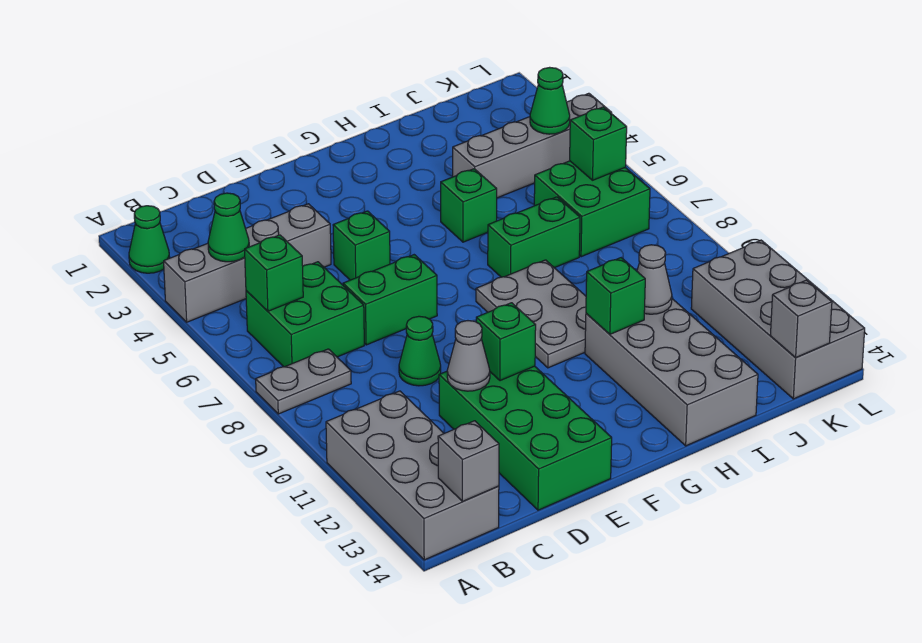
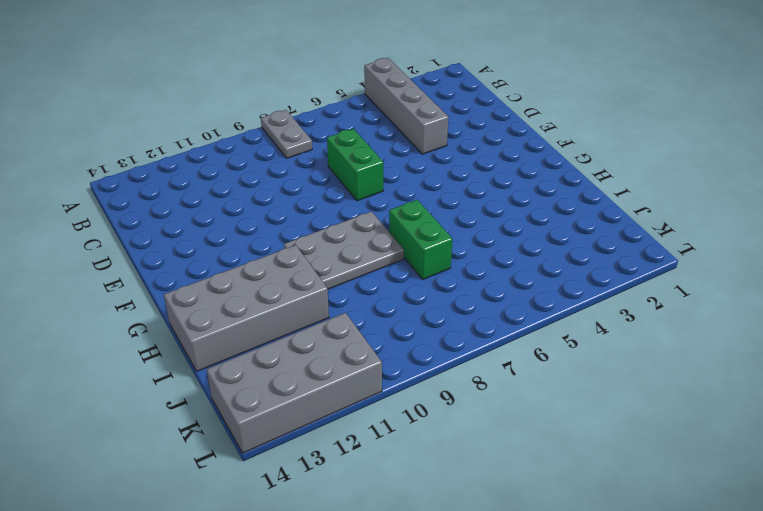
none -> green 1x1 cone [129,206,170,273]
none -> grey 2x4 brick [326,391,499,560]
none -> green 2x2 brick [246,262,364,367]

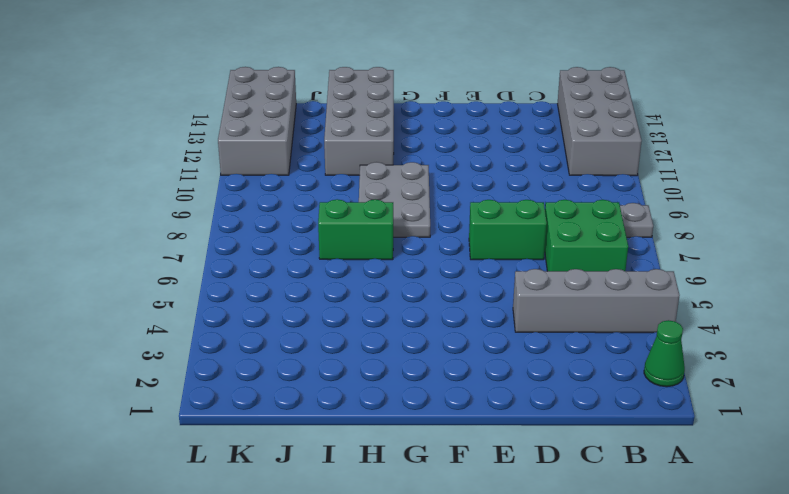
none -> green 1x1 cone [399,316,441,386]
none -> green 2x4 brick [439,366,612,510]
none -> green 1x1 brick [333,211,390,280]

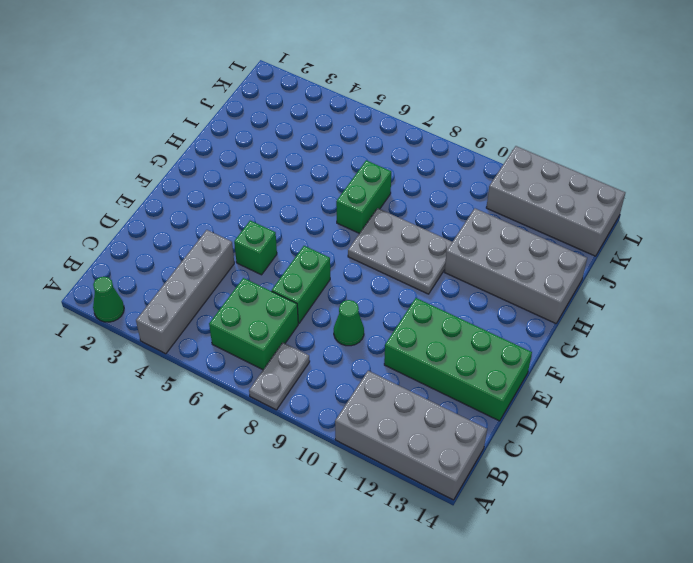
none -> green 1x1 brick [441,169,497,242]
none -> grey 1x4 brick [453,93,612,198]
none -> green 2x2 brick [534,161,650,257]

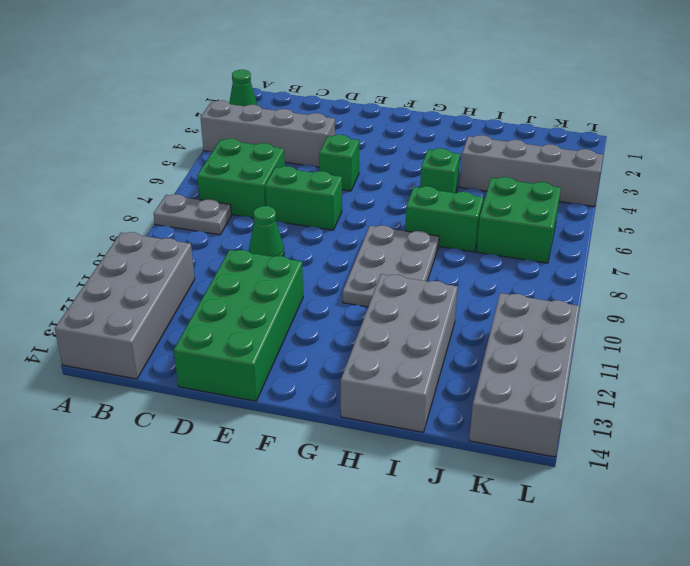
none -> green 1x1 cone [208,193,249,262]
none -> green 1x1 brick [245,235,303,311]
none -> grey 1x1 brick [438,421,499,501]

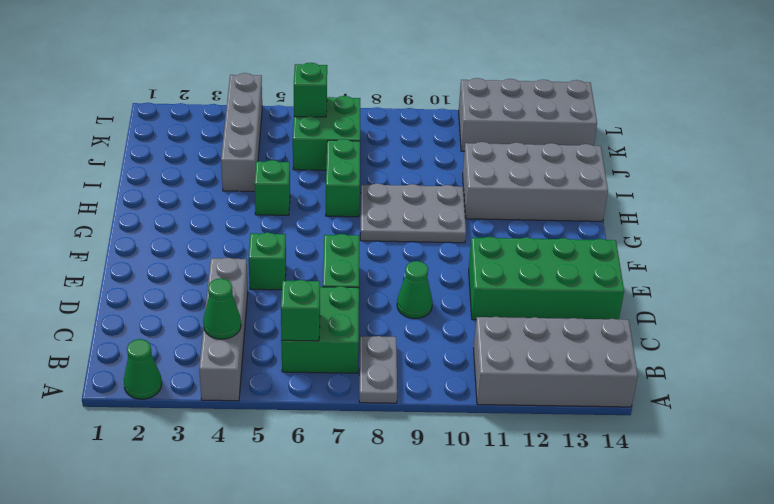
none -> grey 1x1 brick [438,421,499,501]
none -> grey 1x1 cone [447,321,490,391]
none -> green 1x1 brick [476,303,536,381]

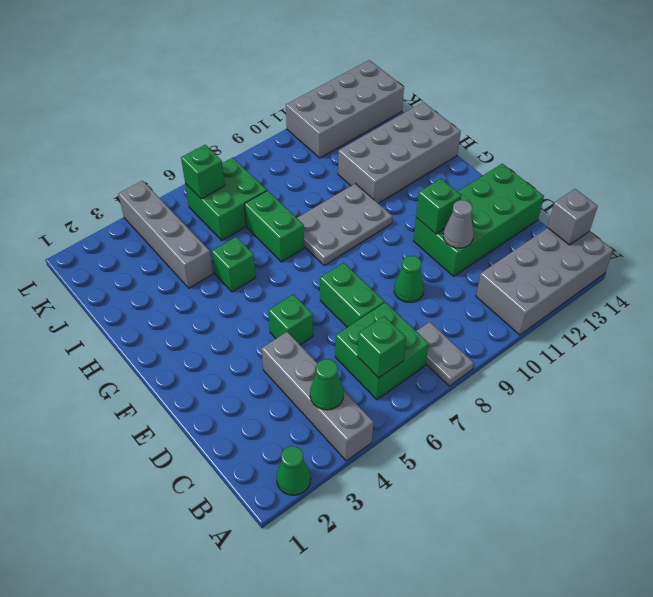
none -> green 1x1 brick [586,258,645,334]
none -> grey 1x1 cone [637,245,672,314]
none -> green 1x1 cone [530,67,570,134]

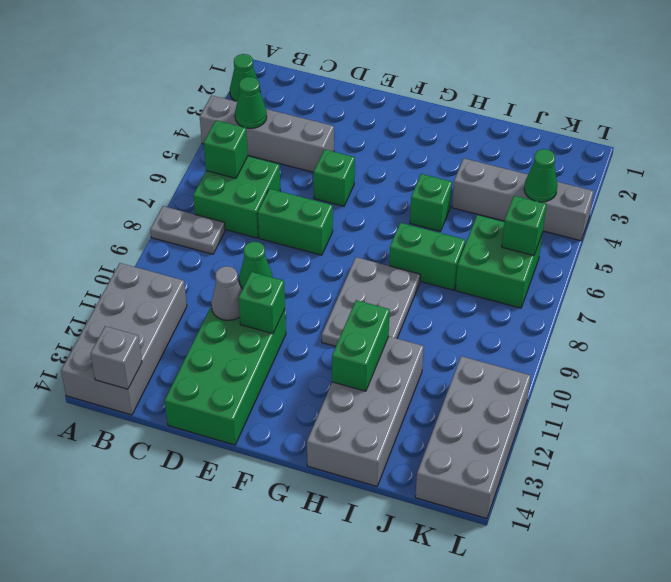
green 1x2 brick [332,300,390,391] -> green 1x1 brick [586,258,645,334]
none -> grey 1x1 cone [637,245,672,314]
none -> grey 1x1 brick [770,280,832,358]

